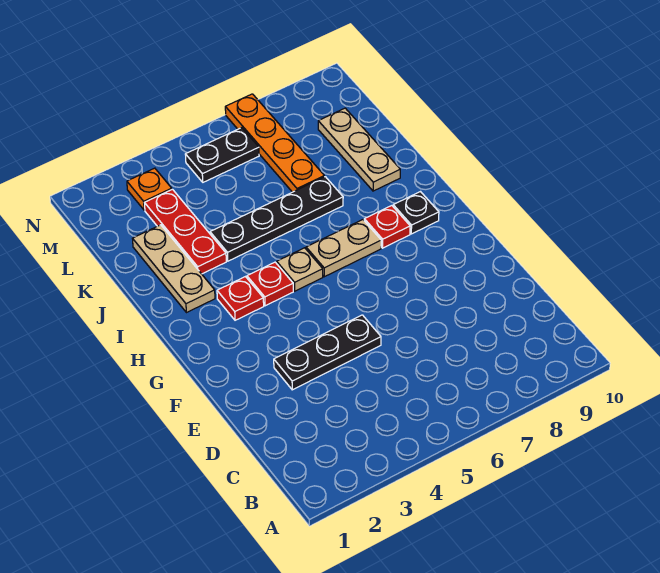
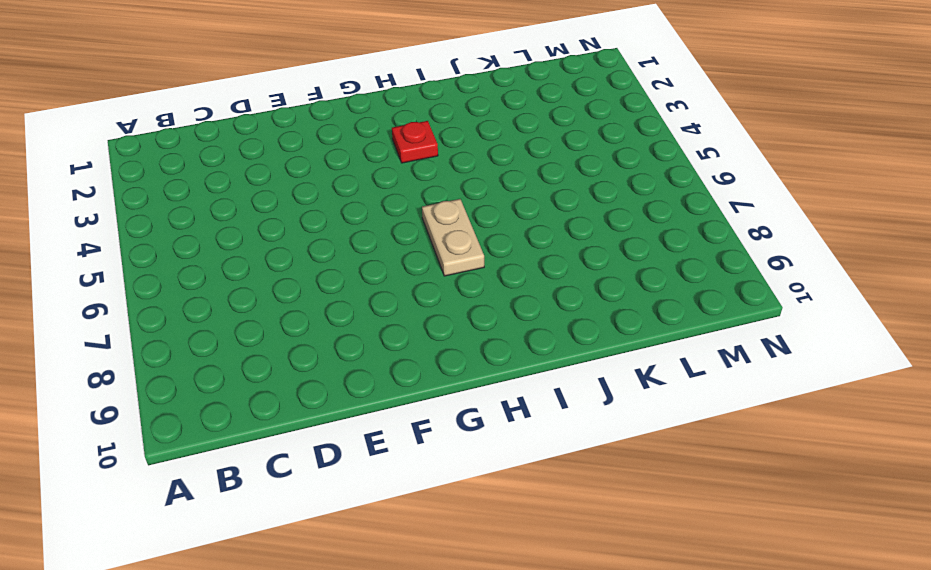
none -> black 1x3 plate [274,315,381,390]
none -> red 1x1 plate [247,262,293,306]
none -> tan 1x1 plate [277,248,323,291]

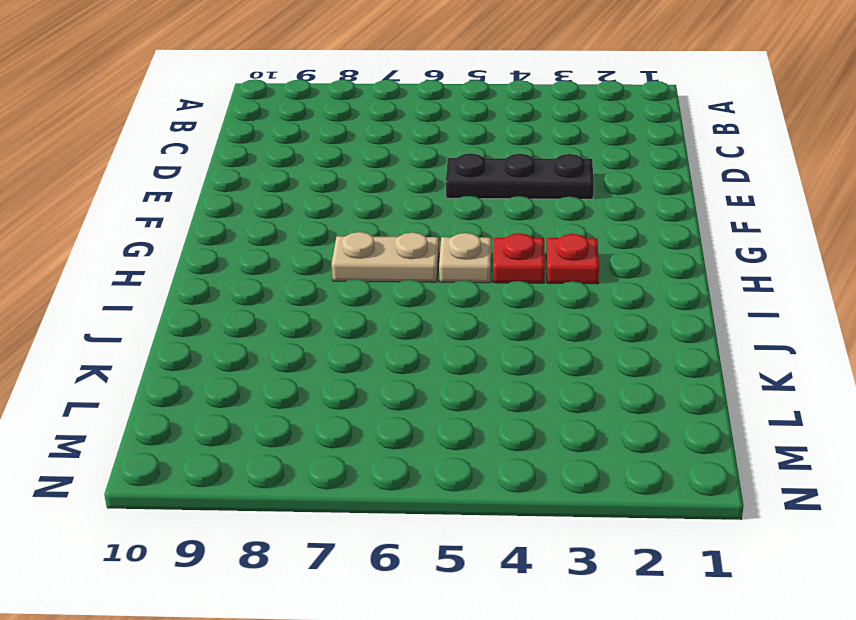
none -> red 1x1 plate [364,206,410,248]
none -> black 1x1 plate [393,192,439,234]
none -> tan 1x3 plate [132,225,215,313]

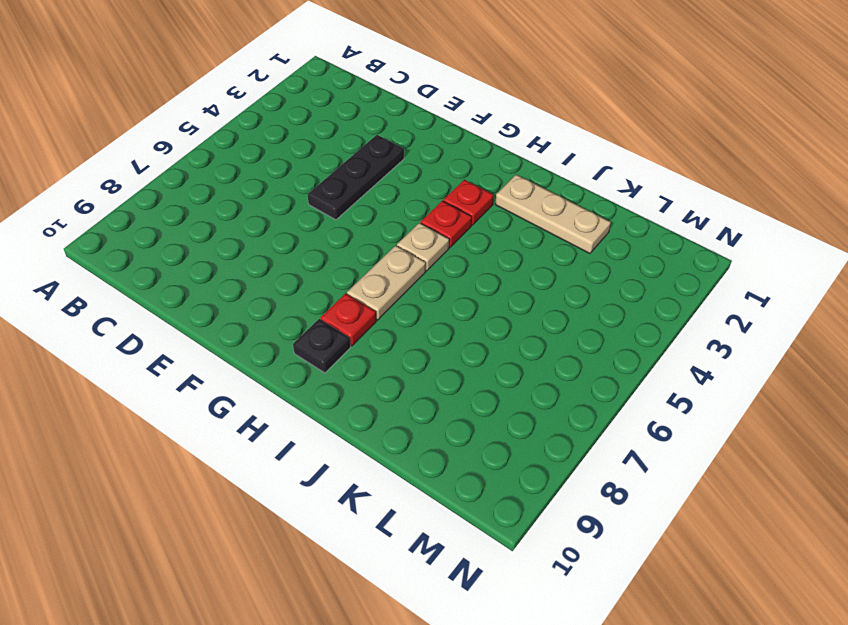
none -> red 1x3 plate [145,189,226,274]
none -> black 1x4 plate [210,177,343,261]
none -> tan 1x3 plate [318,108,400,191]

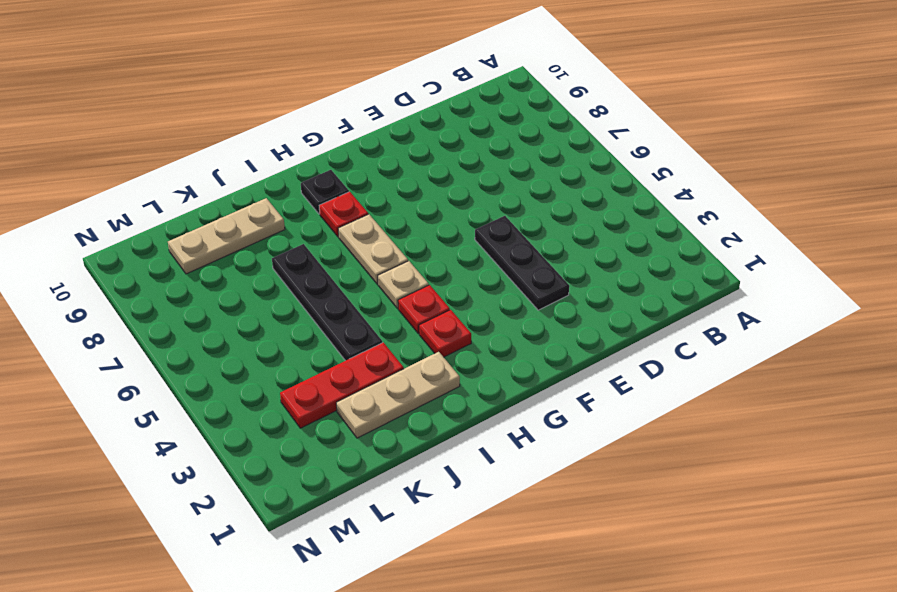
none -> orange 1x4 plate [225,94,324,192]
none -> orange 1x1 plate [127,168,172,210]
none -> black 1x2 plate [185,128,259,182]

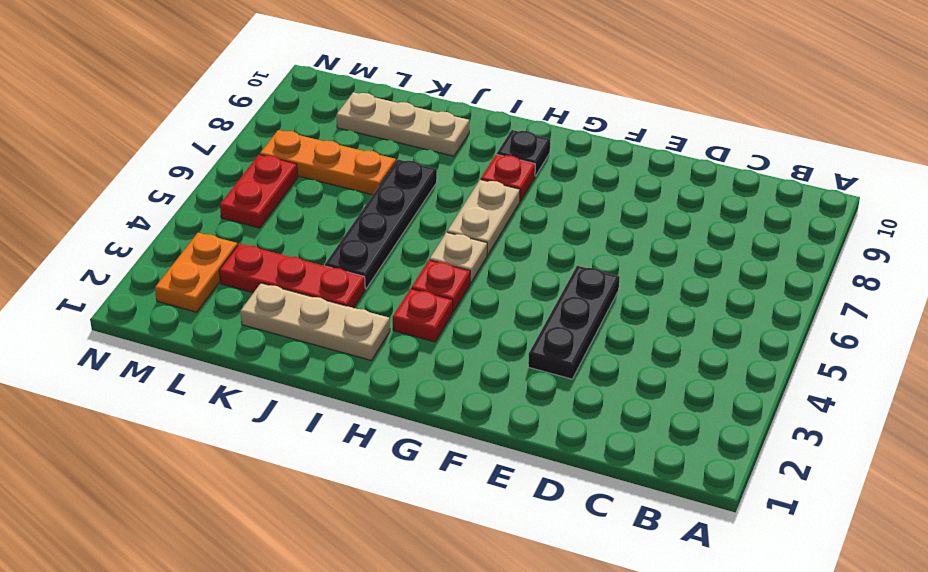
orange 1x3 plate [260,130,396,195] -> orange 1x4 plate [225,94,324,192]
orange 1x2 plate [155,233,238,312] -> orange 1x1 plate [127,168,172,210]
red 1x2 plate [220,155,298,228] -> black 1x2 plate [185,128,259,182]

